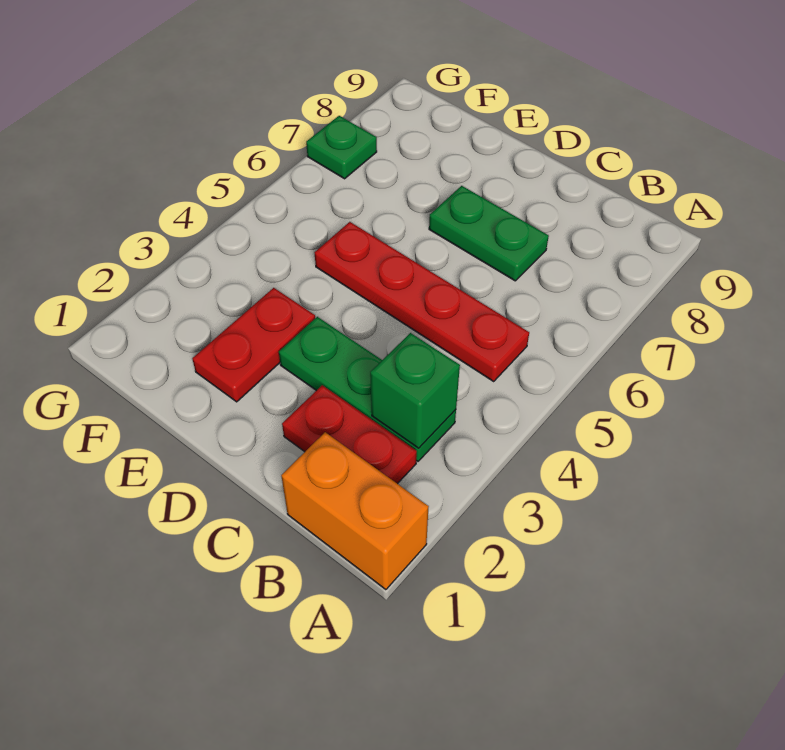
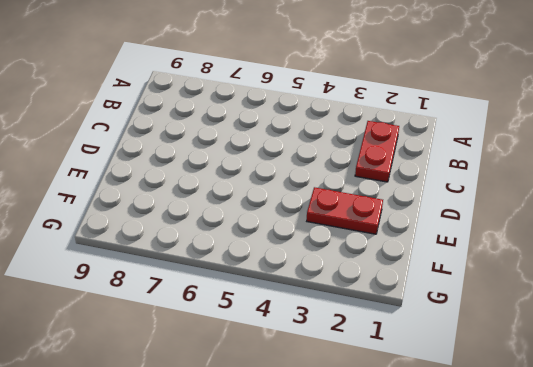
none -> orange 1x2 brick [281,432,429,590]
none -> green 1x3 plate [279,317,456,461]

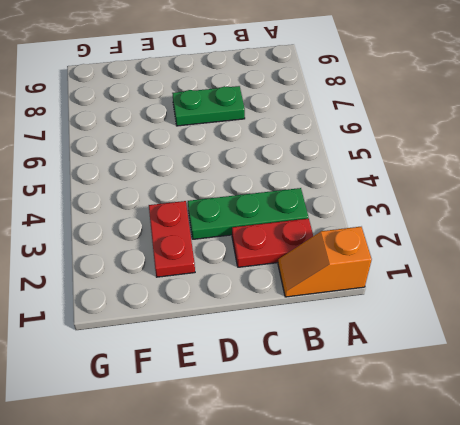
orange 1x2 slope [278,227,372,297] -> orange 1x2 brick [281,432,429,590]
none -> red 1x4 plate [315,222,529,381]
none -> green 1x1 plate [306,116,377,179]

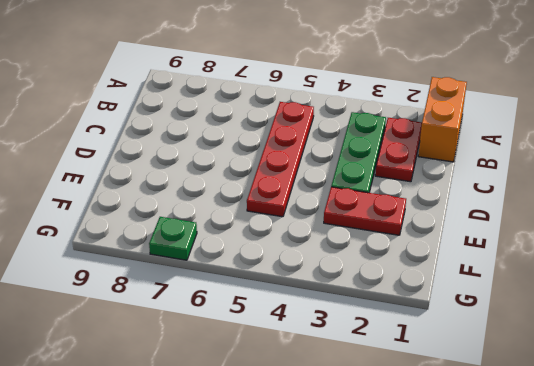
none -> green 1x2 plate [429,186,549,281]
none -> green 1x1 brick [370,333,460,448]

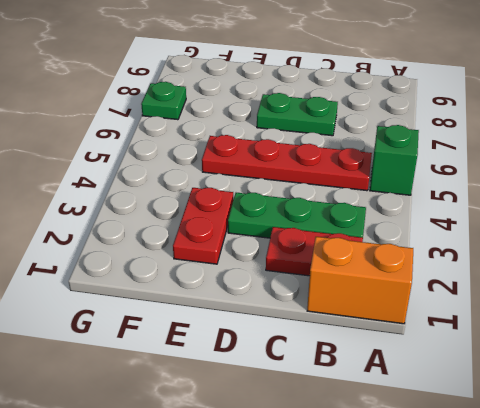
green 1x1 brick [370,125,419,195] -> green 1x1 brick moved to [370,333,460,448]

